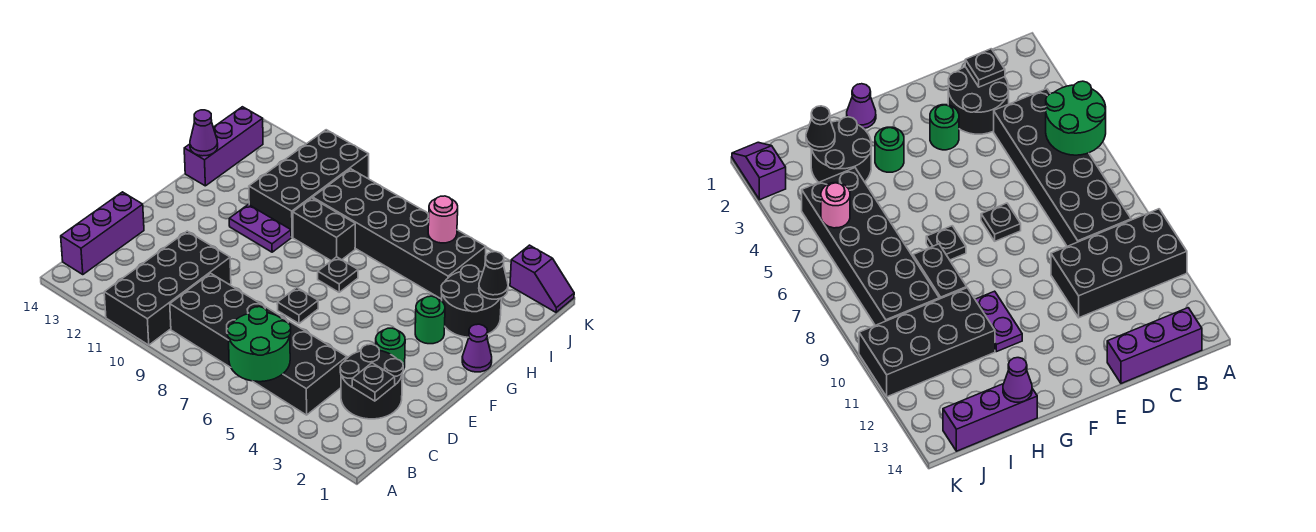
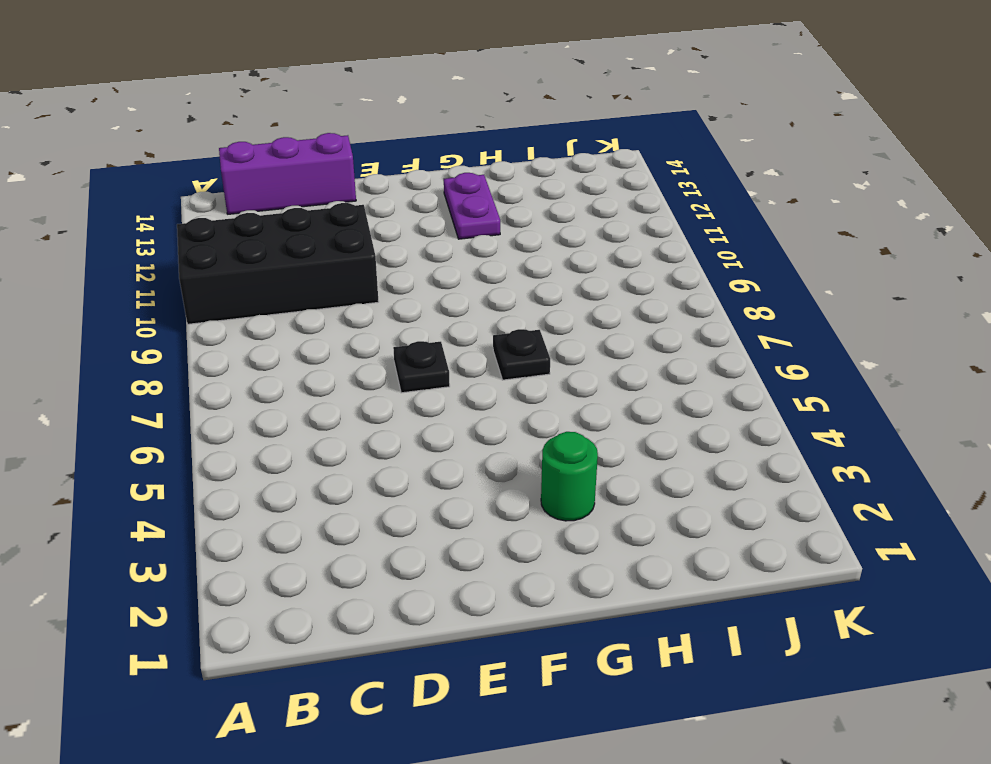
purple 1x2 plate [444,173,500,239] -> purple 1x2 plate moved to [229,205,291,252]
none -> black 2x6 brick [170,273,347,415]
none -> black 2x2 round brick [340,344,403,419]
none -> green 1x1 round brick [376,328,405,370]

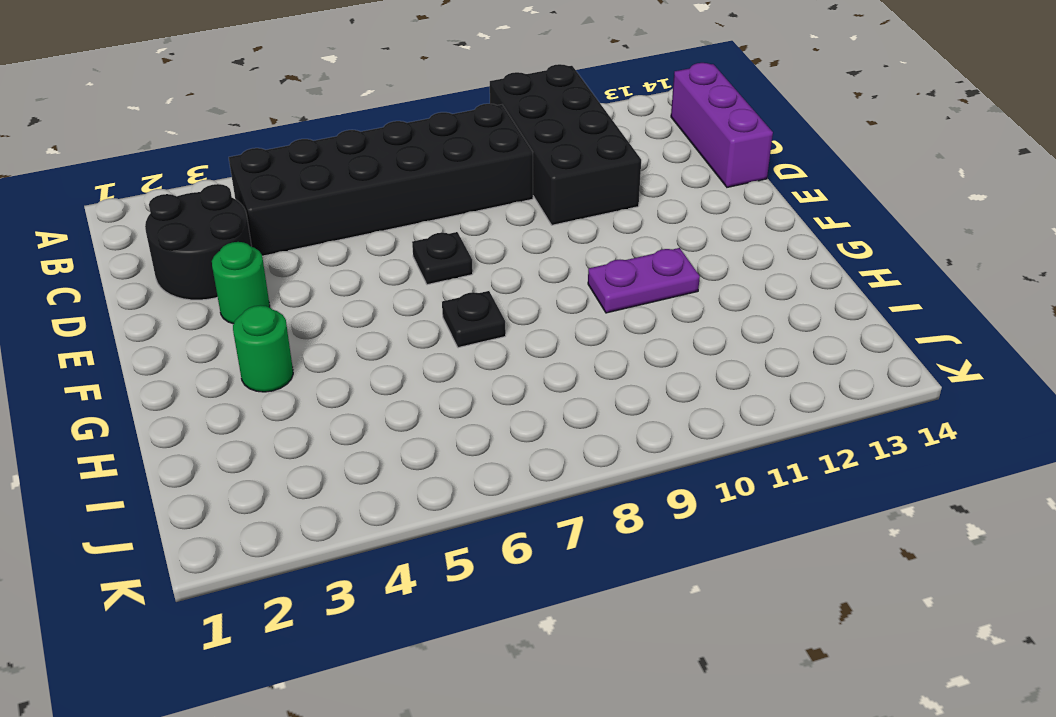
none -> purple 1x1 cone [462,324,492,372]
none -> black 2x2 round brick [441,265,501,337]
none -> black 1x2 brick [293,198,355,261]

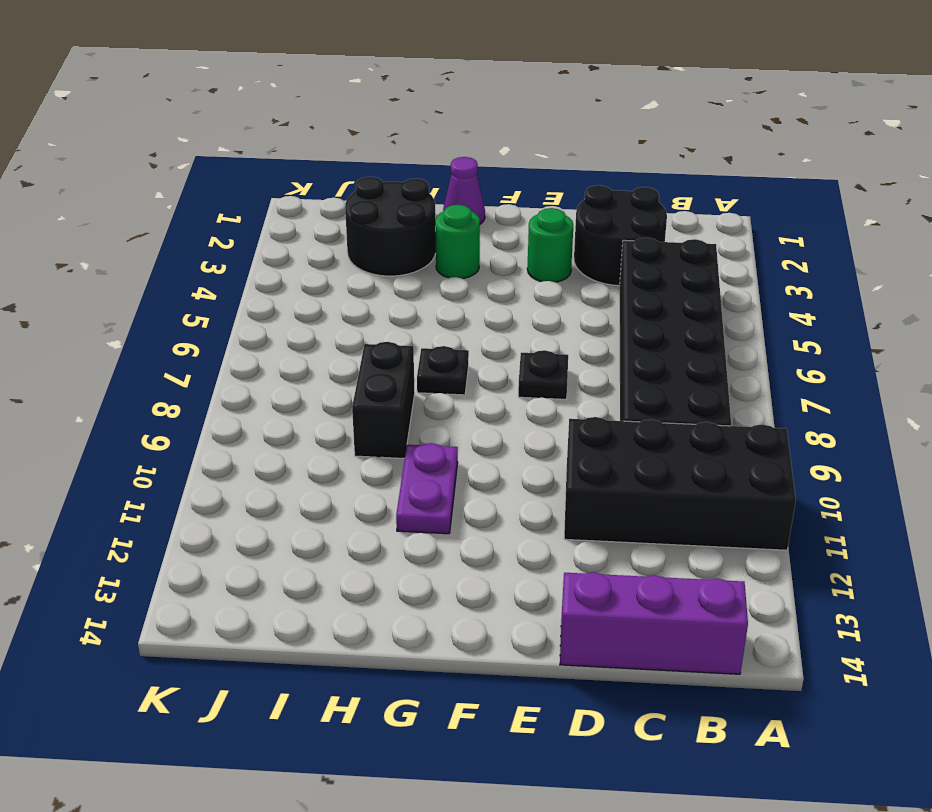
none -> black 2x4 brick [249,130,369,237]
none -> purple 1x3 brick [184,107,263,186]
none -> black 2x6 brick [313,169,486,299]

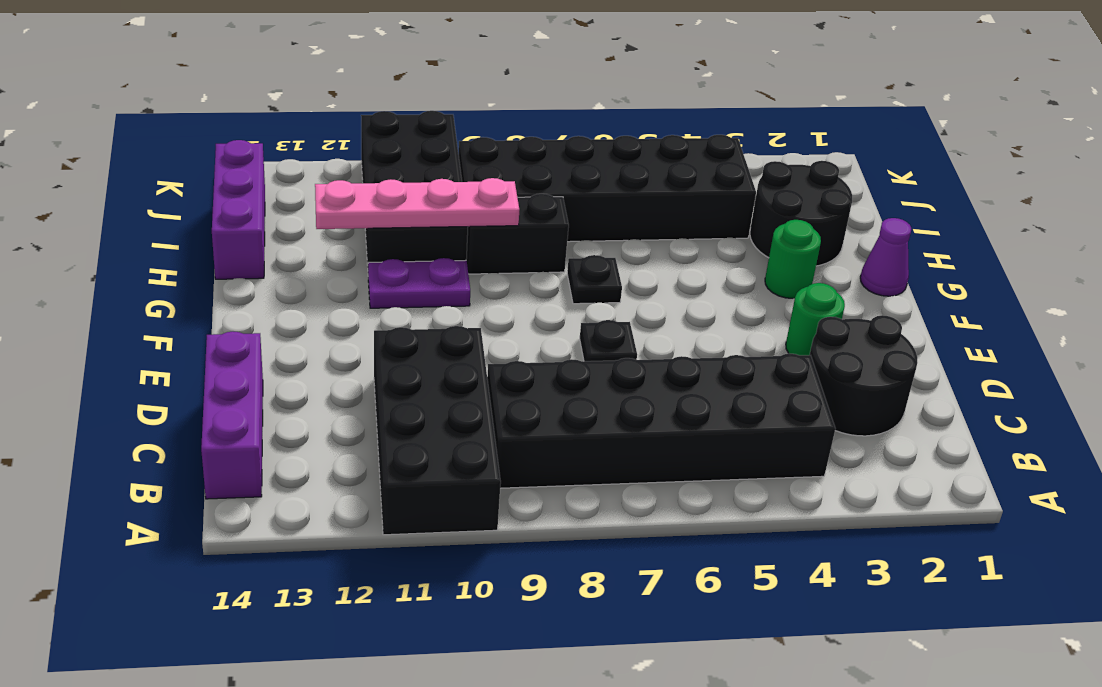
pink 1x4 plate [315,178,519,229] -> none
none -> purple 1x2 slope [510,245,574,312]
none -> green 2x2 round brick [228,307,291,382]
none -> black 1x1 plate [352,363,395,401]

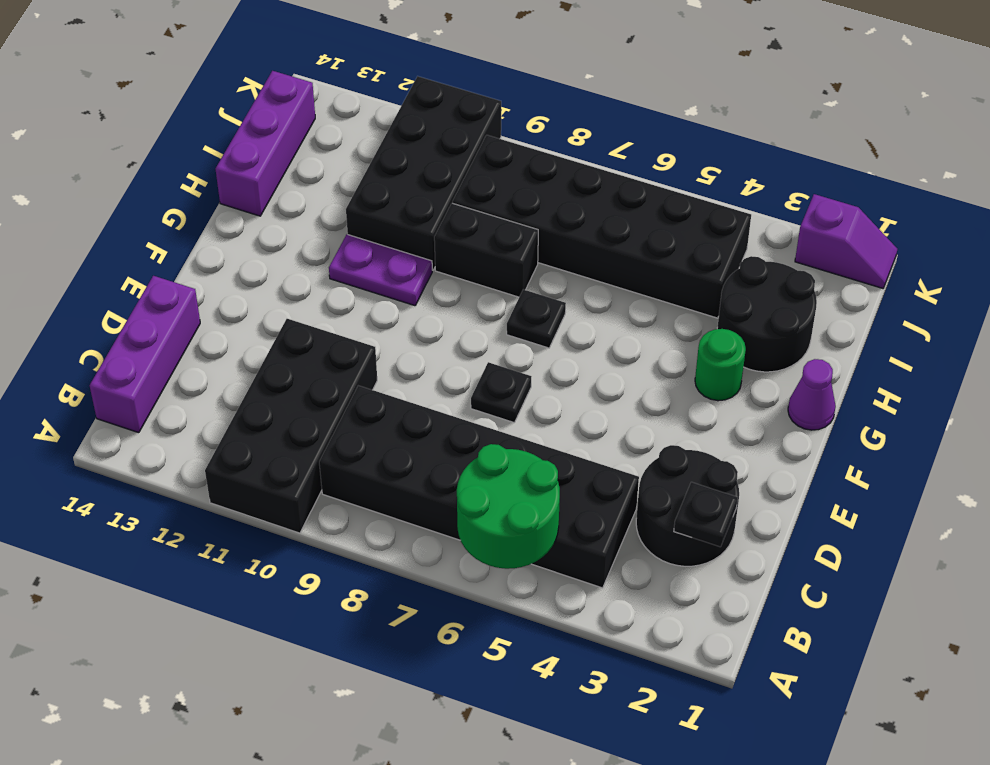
none -> green 1x1 round brick [376,328,405,370]
none -> purple 1x1 cone [190,110,218,156]
none -> black 1x1 cone [479,252,508,299]

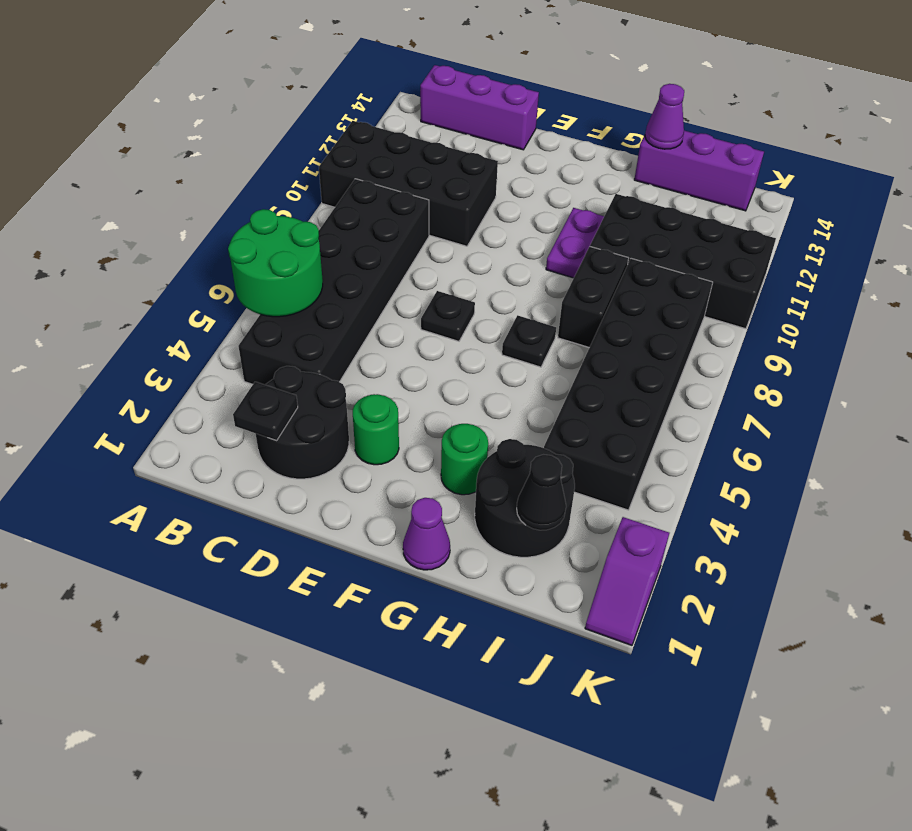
none -> pink 1x1 round brick [428,196,458,243]

